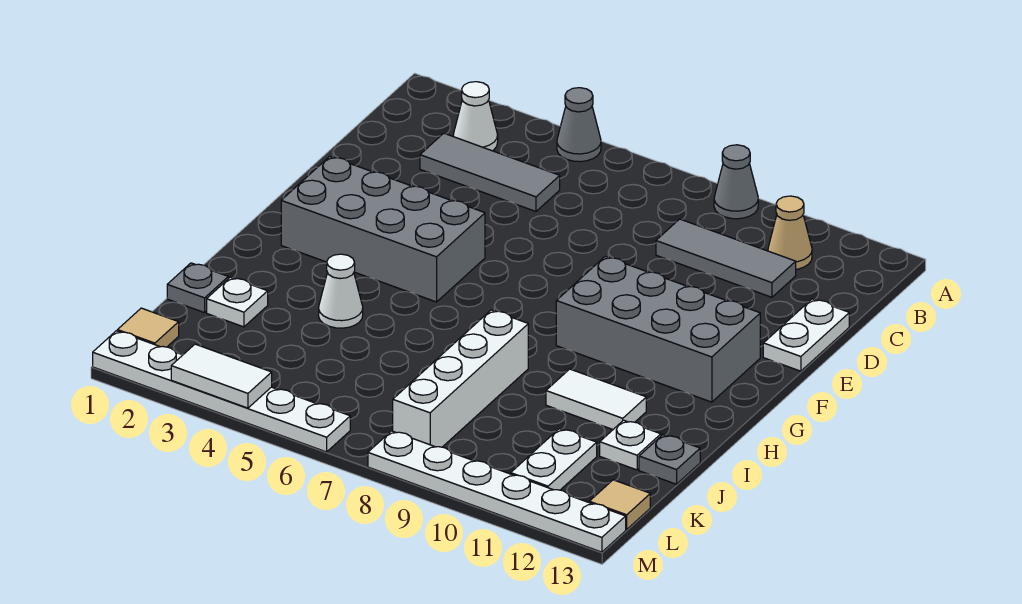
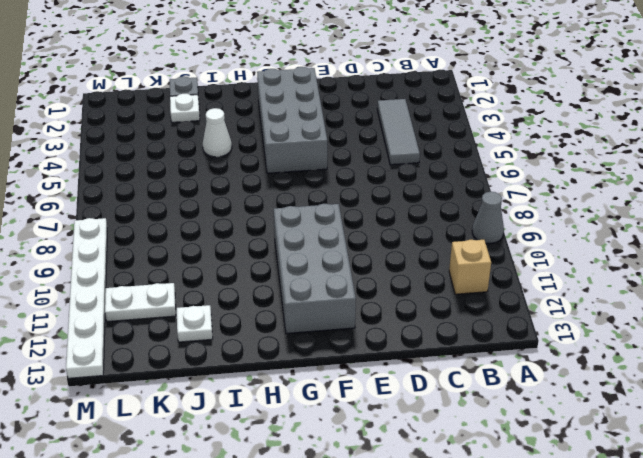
tan 1x1 brick [449,240,491,294] -> tan 1x1 cone [768,196,812,269]
none -> grey 1x1 cone [557,88,601,162]
none -> white 1x1 cone [453,82,498,151]
none -> grey 1x3 tile [656,219,796,297]

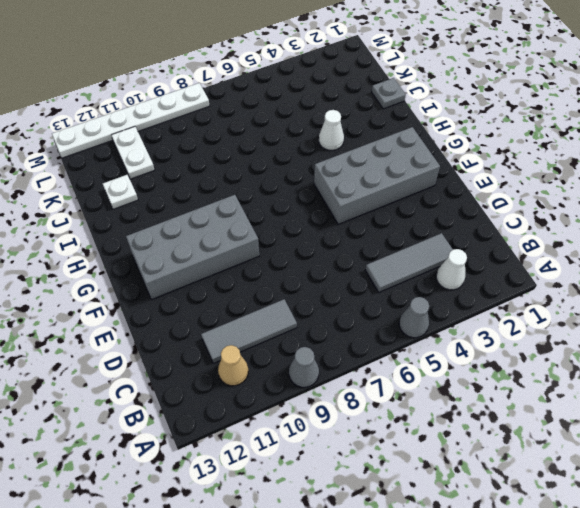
none -> white 1x2 plate [763,299,849,371]
none -> white 1x4 brick [393,310,528,447]
none -> white 1x2 tile [546,369,646,429]

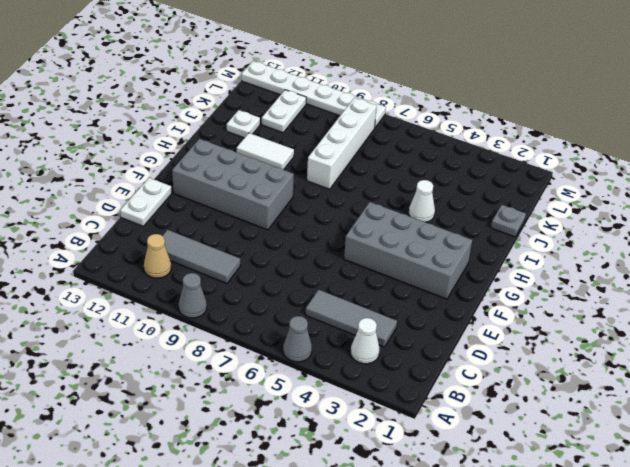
none -> white 1x1 plate [207,277,268,327]
none -> grey 1x1 plate [639,435,700,484]
none -> tan 1x1 tile [117,308,179,347]

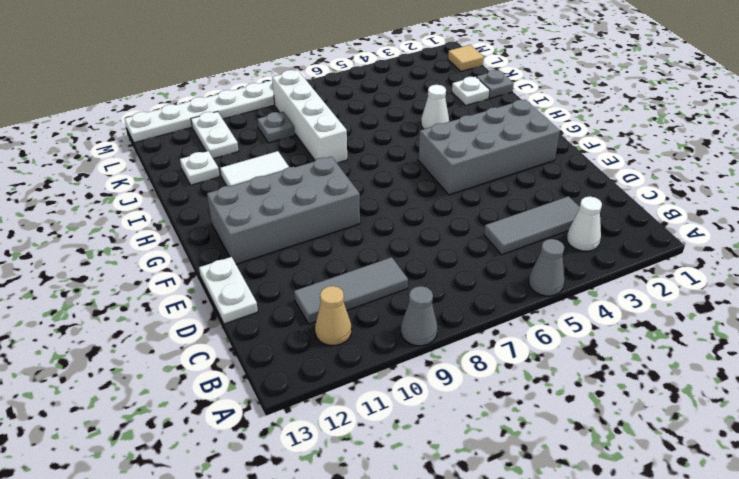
grey 1x1 plate [257,112,295,143] -> grey 1x1 plate moved to [639,435,700,484]
none -> tan 1x1 tile [589,480,650,529]
none -> white 1x6 plate [93,331,350,452]
none -> white 1x2 tile [171,344,272,408]

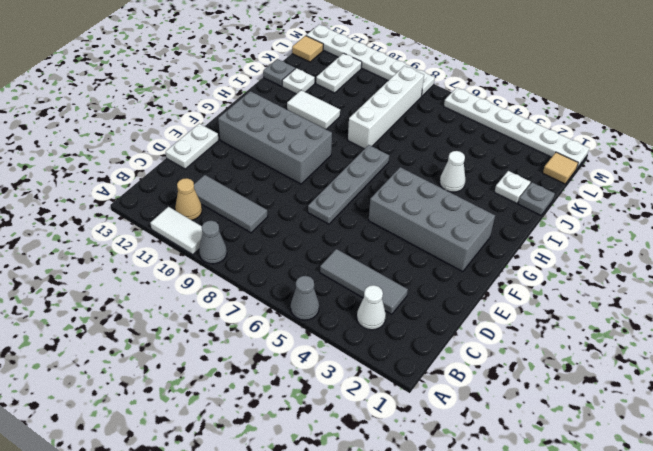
white 1x2 tile [150,207,202,255] -> white 1x2 tile moved to [171,344,272,408]
grey 1x4 plate [308,145,389,224] -> none

